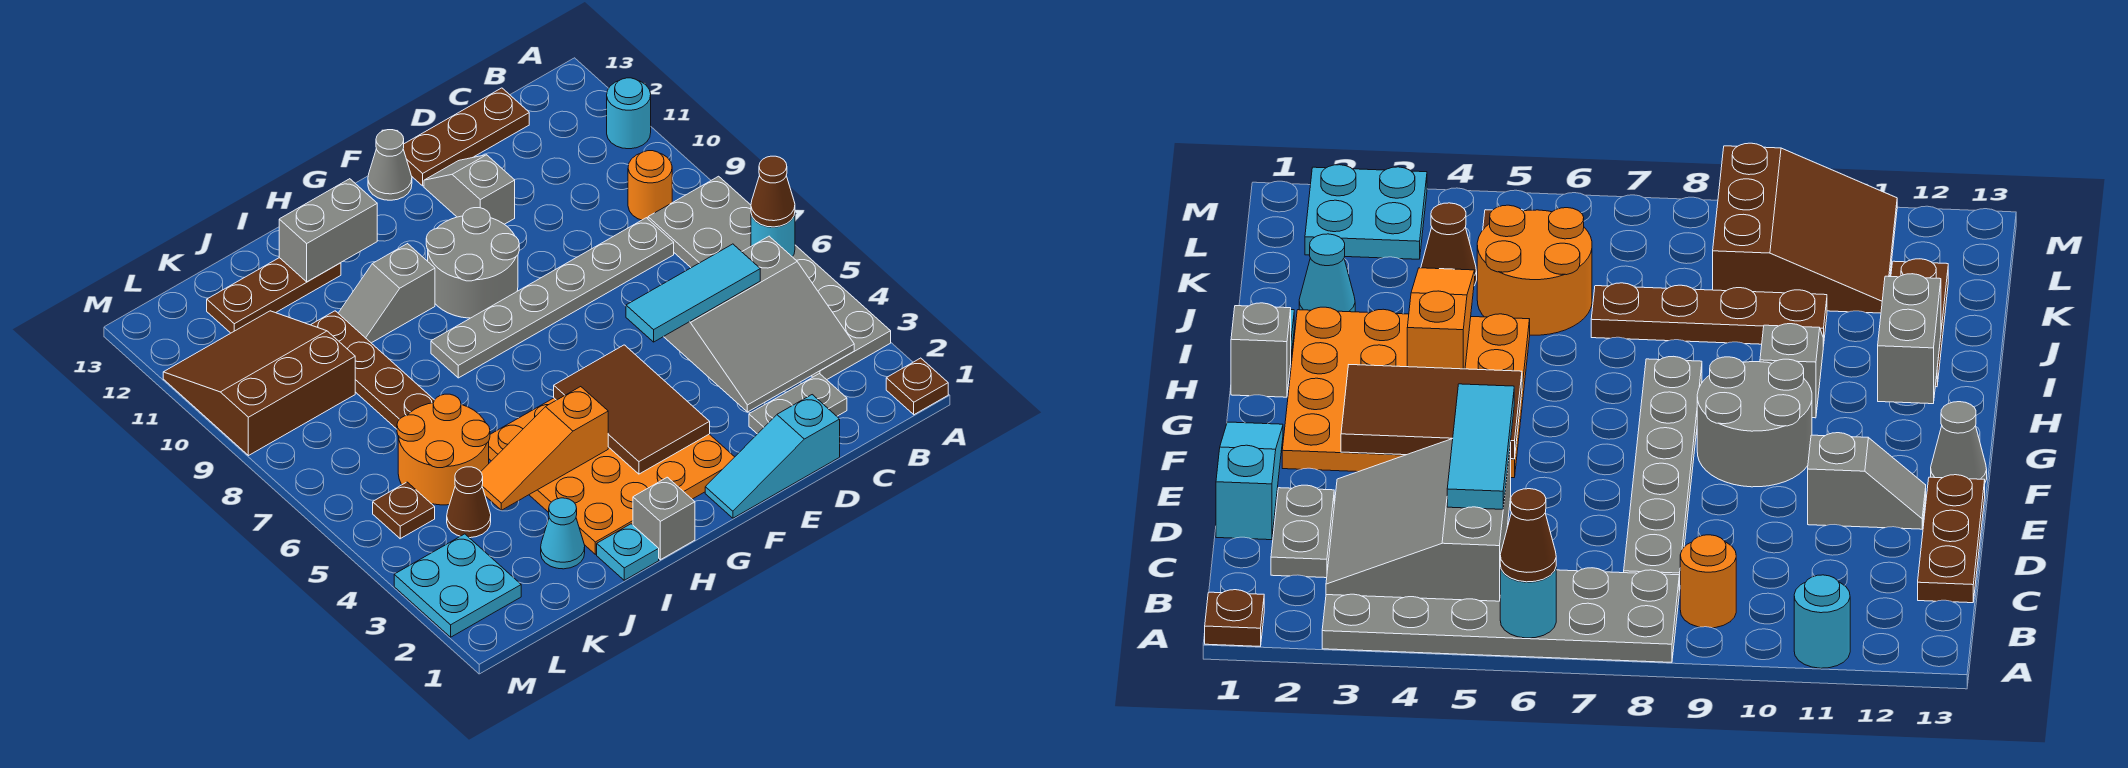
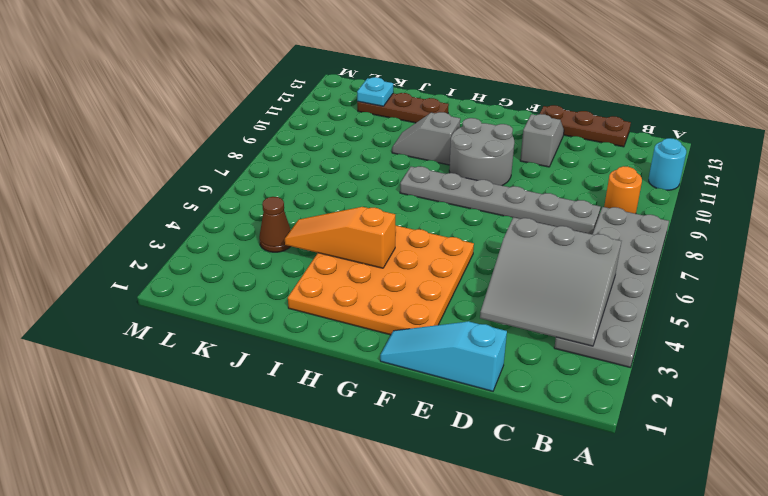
cyan 1x1 plate [357,77,393,106] -> cyan 1x1 plate moved to [597,524,659,580]
none -> brown 1x1 plate [886,358,948,415]
none -> grey 1x2 plate [749,374,847,434]
none -> grey 1x1 cone [368,130,412,200]
none -> grey 1x1 brick [633,477,695,560]

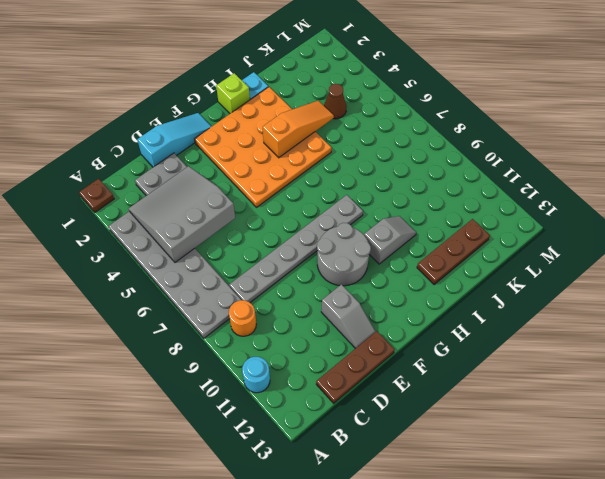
lime 1x1 brick [216,73,250,113] -> grey 1x1 brick [633,477,695,560]
none -> grey 1x1 cone [368,130,412,200]
none -> cyan 1x1 cone [541,498,585,569]
none -> orange 2x2 round brick [397,394,490,505]
none -> brown 1x4 plate [311,311,434,429]

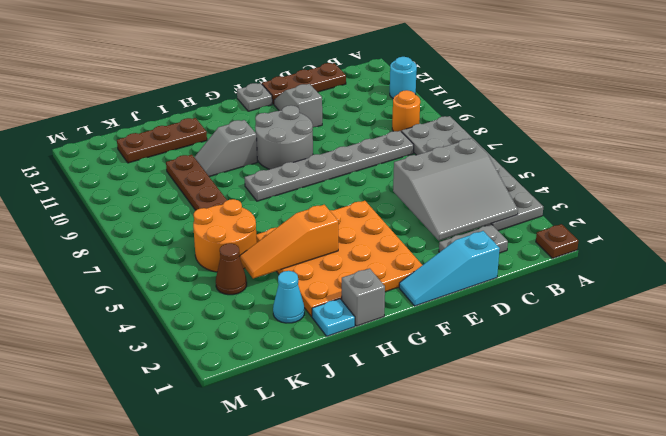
grey 1x1 plate [237,83,272,111] -> grey 1x1 cone [368,130,412,200]
none -> brown 3x3 slope [163,311,355,456]
none -> cyan 2x2 plate [394,534,521,637]
none -> brown 1x1 plate [373,482,435,539]
none -> cyan 1x1 round brick [751,214,795,257]

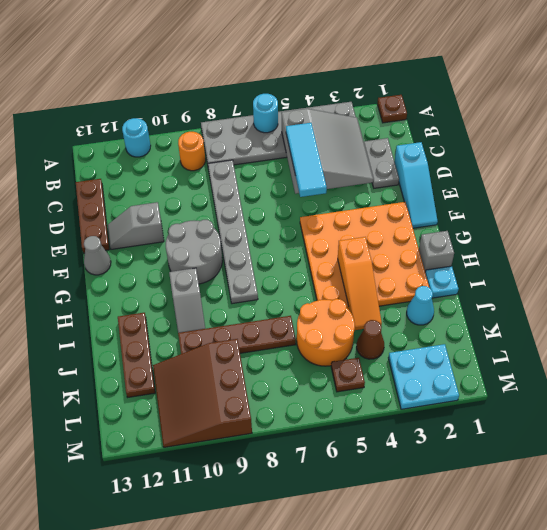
none -> brown 2x3 tile [554,345,710,474]
none -> grey 1x2 brick [279,179,377,282]
none -> brown 1x1 cone [751,156,795,227]

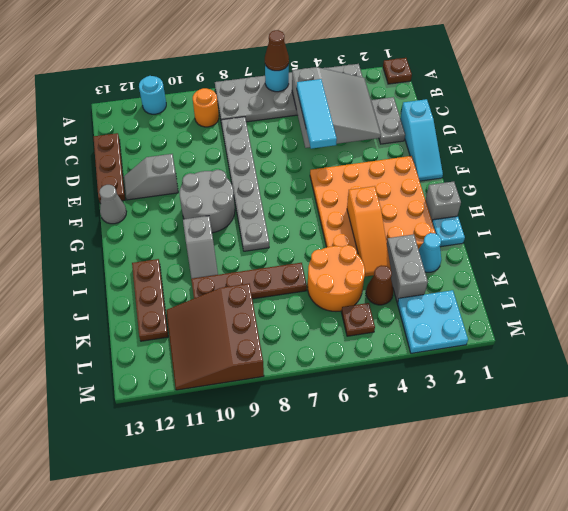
grey 1x2 brick [387,234,428,303] -> grey 1x2 brick moved to [279,179,377,282]
none -> brown 2x3 tile [554,345,710,474]

